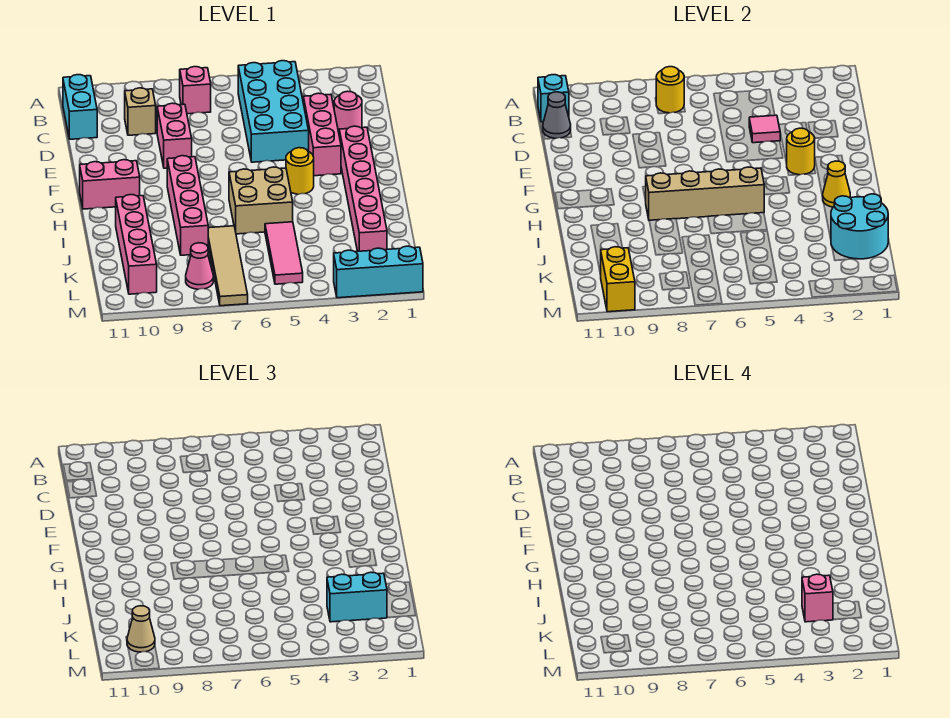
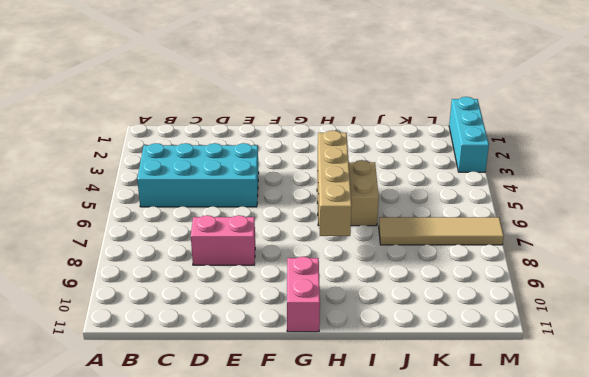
none -> pink 1x1 brick [180,67,211,114]
none -> cyan 1x2 brick [63,75,97,139]
none -> tan 1x1 brick [125,88,156,135]

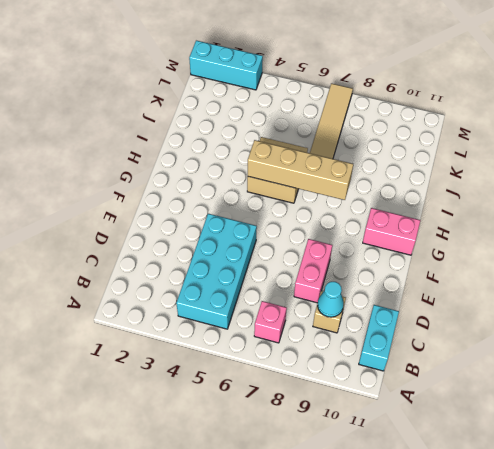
cyan 1x1 cone [318,282,344,317] -> none
none -> pink 1x1 round brick [334,91,362,132]
none -> pink 1x3 brick [303,93,341,176]
none -> pink 1x6 brick [339,126,387,251]

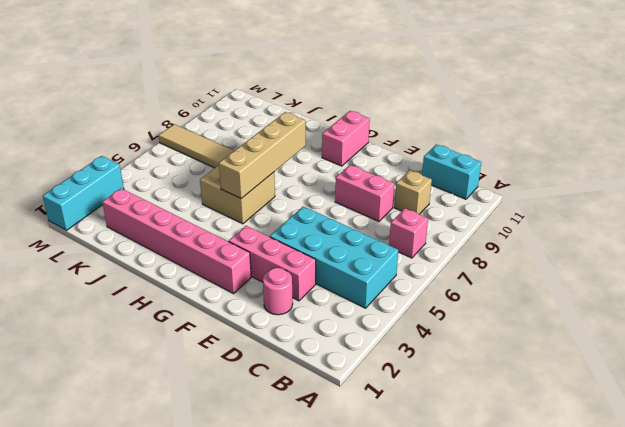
none -> yellow 1x1 round brick [286,148,314,194]
none -> pink 1x4 brick [167,156,208,255]
none -> pink 1x4 brick [116,195,157,294]

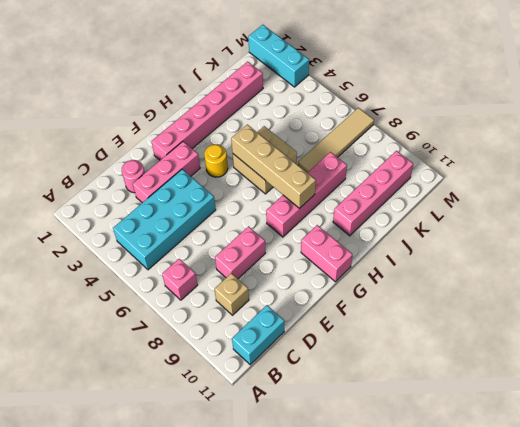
none -> pink 1x3 tile [265,222,303,284]
none -> pink 1x1 cone [186,243,213,289]
none -> yellow 1x1 round brick [656,67,684,113]

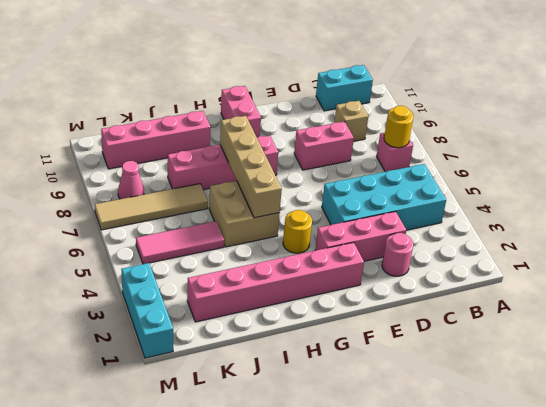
none -> cyan 1x1 brick [538,75,569,122]
none -> grey 1x1 cone [543,92,571,138]
none -> pink 1x1 tile [749,115,780,143]

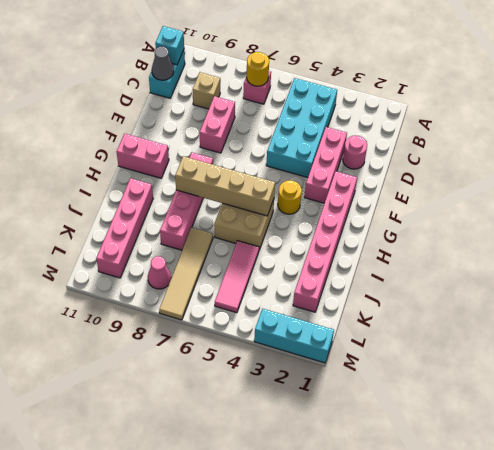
none -> pink 1x1 tile [749,115,780,143]
none -> yellow 1x1 round brick [786,128,815,175]
none -> yellow 1x1 cone [823,161,850,207]

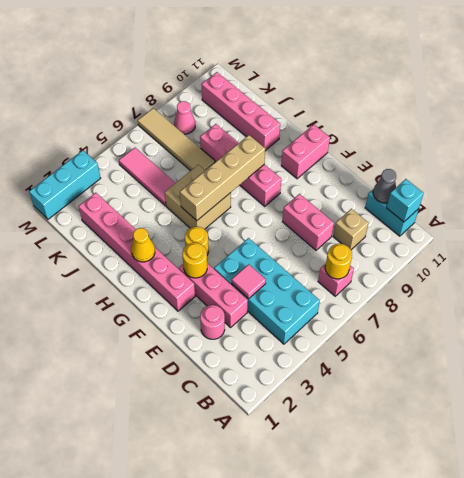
none -> cyan 2x2 round brick [831,194,888,259]
none -> yellow 1x2 brick [600,247,635,312]
none -> cyan 1x2 brick [327,572,387,622]

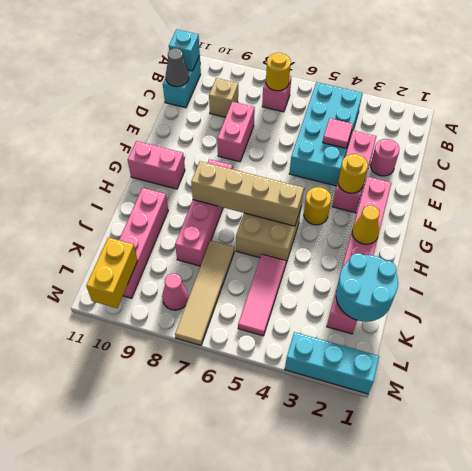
none -> cyan 1x2 brick [327,572,387,622]
none -> tan 1x1 cone [127,606,155,652]
none -> pink 1x1 brick [802,574,833,622]

